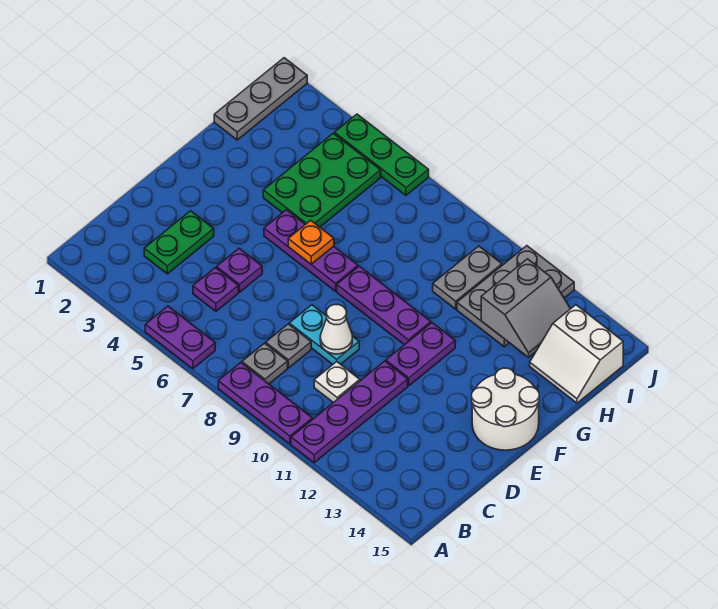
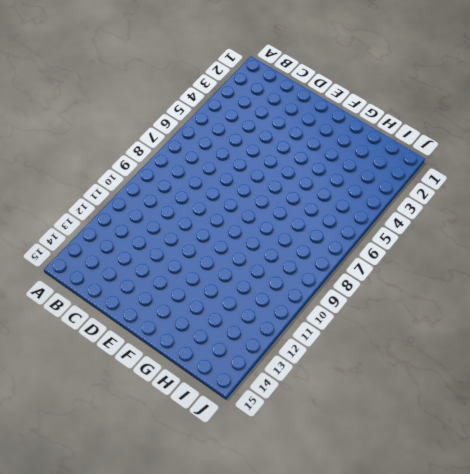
none -> purple 1x2 plate [145,306,215,369]
none -> purple 1x3 plate [218,363,312,444]
none -> purple 1x4 plate [291,361,408,463]

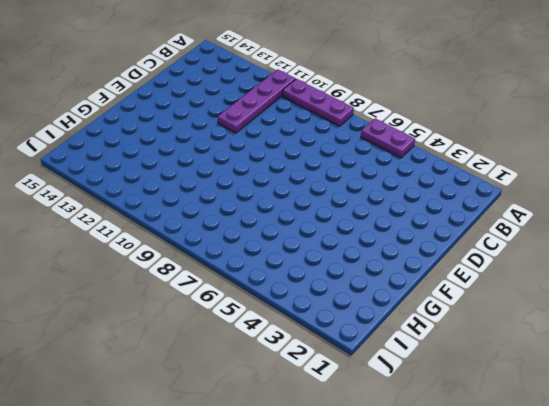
none -> grey 1x1 plate [242,343,288,384]
none -> green 1x2 plate [144,211,214,274]
none -> purple 1x1 plate [193,268,239,311]

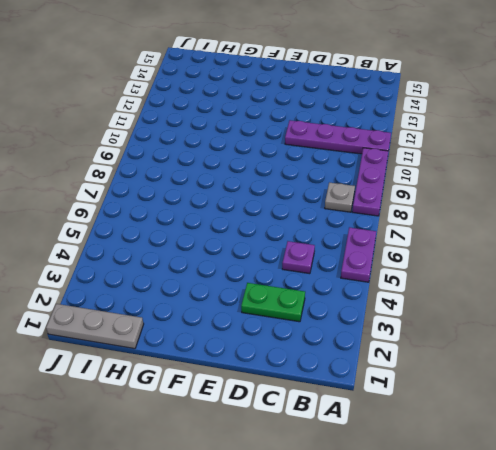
none -> grey 1x1 plate [266,324,311,368]
none -> white 1x1 plate [314,362,360,403]
none -> purple 1x1 plate [217,249,262,292]

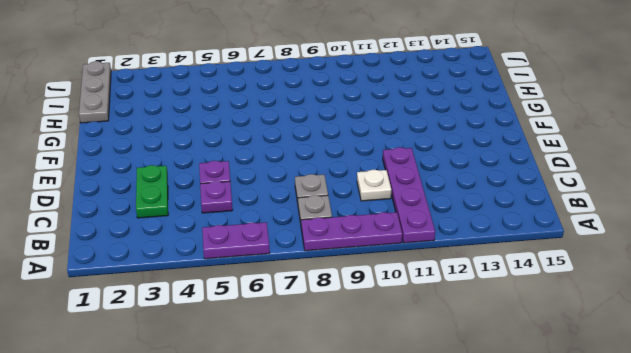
none -> cyan 1x2 plate [289,305,359,364]
none -> purple 1x2 plate [386,323,455,386]
none -> white 2x2 round brick [472,368,539,450]

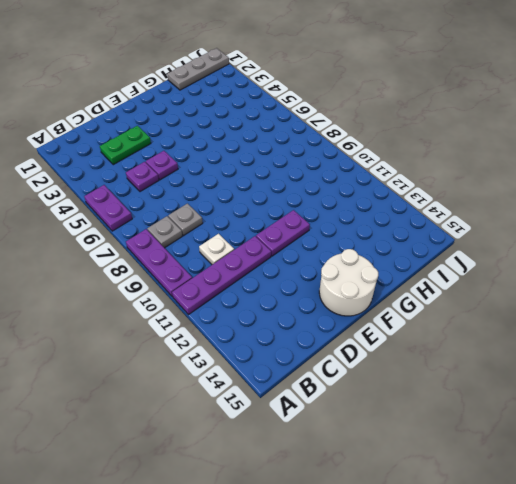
none -> cyan 1x2 plate [289,305,359,364]
none -> purple 1x3 plate [264,210,358,291]
none -> purple 1x3 plate [337,266,431,345]

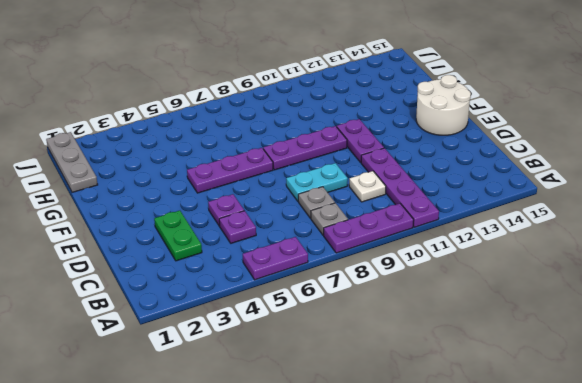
none -> green 2x3 plate [263,133,381,227]
none -> grey 1x2 plate [433,246,502,309]
none -> grey 2x3 plate [457,246,574,347]

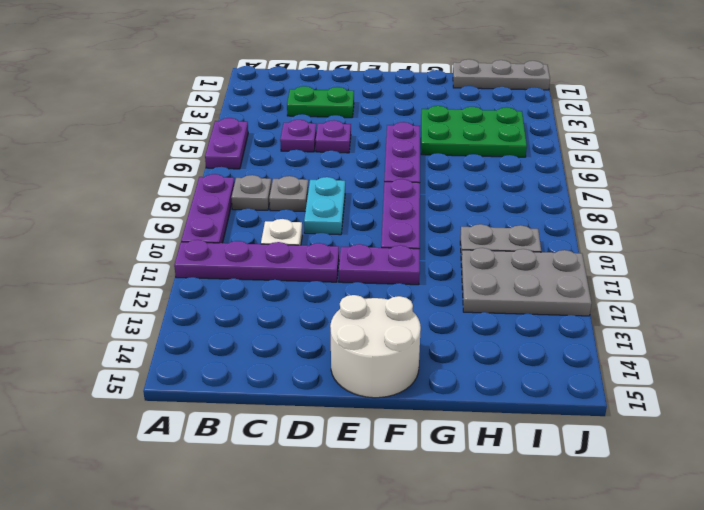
none -> white 2x2 slope [530,305,623,403]
none -> green 1x3 plate [334,114,429,195]
none -> white 1x1 cone [320,305,352,354]

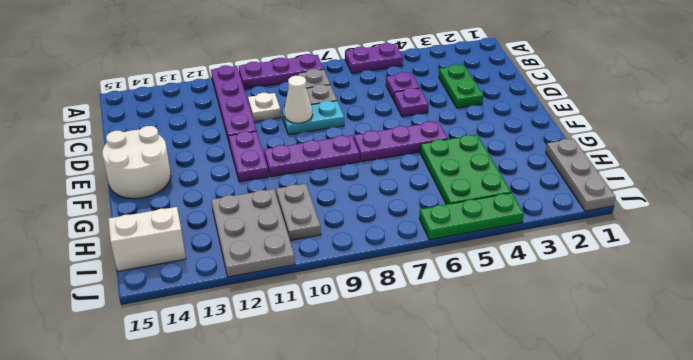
none -> orange 1x1 plate [288,220,334,264]
none -> grey 2x2 slope [481,259,571,357]

